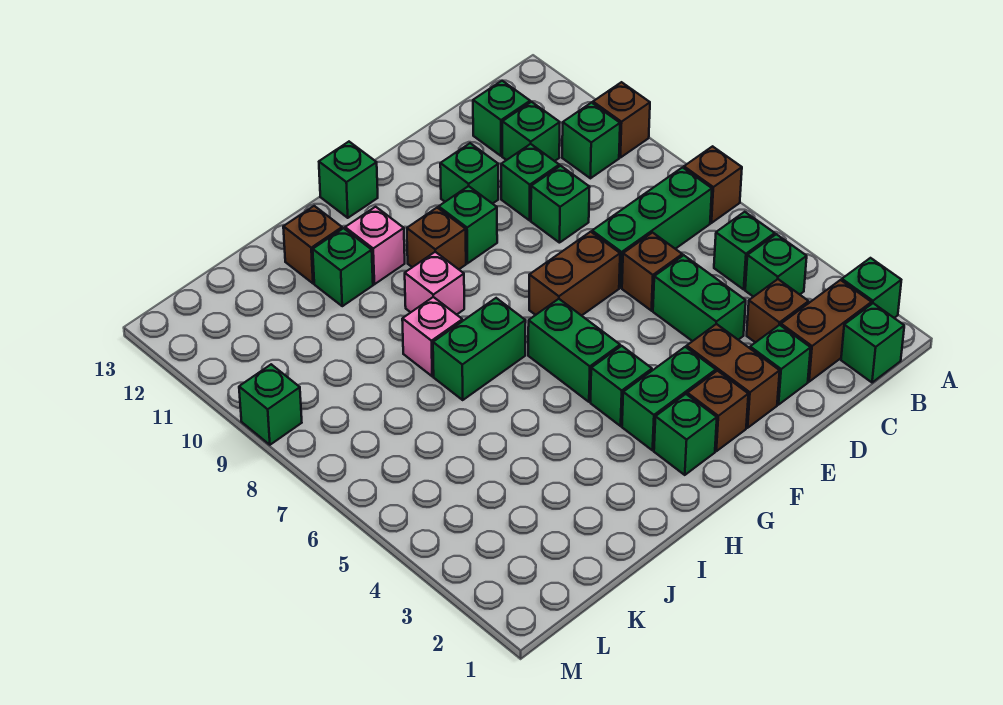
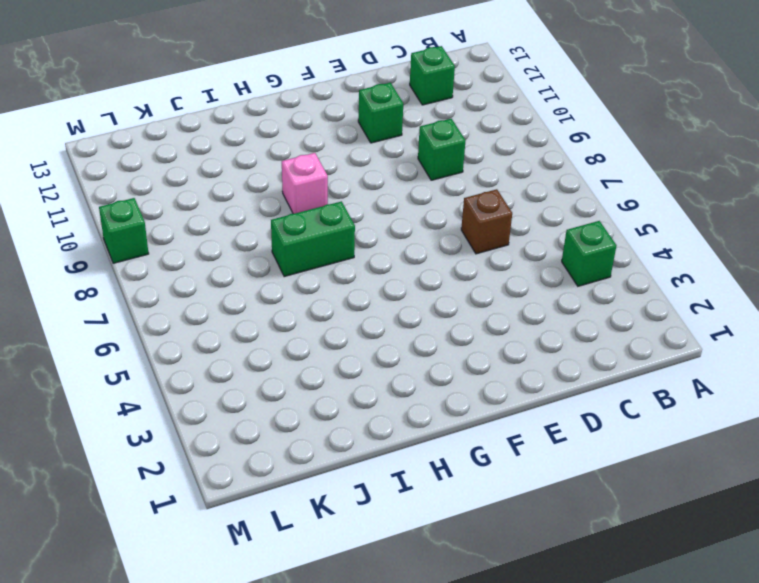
none -> green 1x1 brick [842,258,901,318]
none -> brown 1x1 brick [684,146,742,223]
none -> brown 1x1 brick [593,82,650,158]
none -> green 1x1 brick [841,303,904,383]

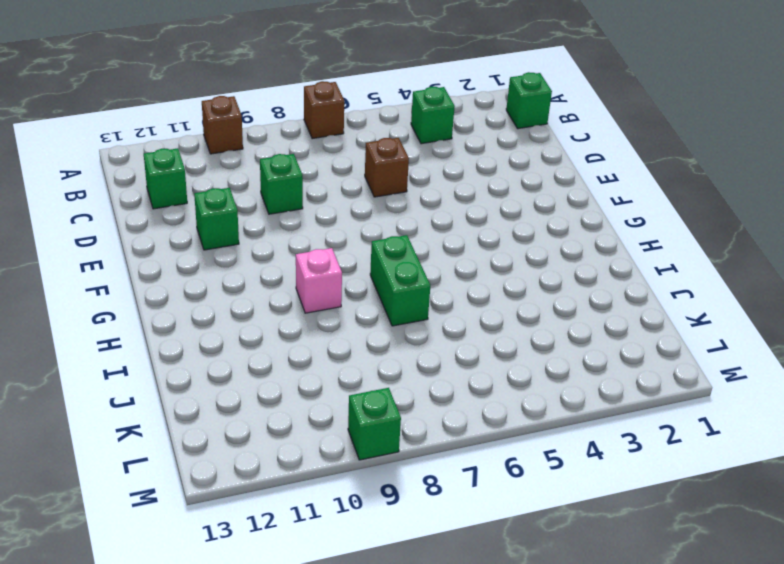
none -> green 1x1 brick [842,258,901,318]
none -> brown 1x2 brick [781,280,871,382]
none -> green 1x1 brick [714,212,775,289]
none -> green 1x3 brick [592,168,712,288]

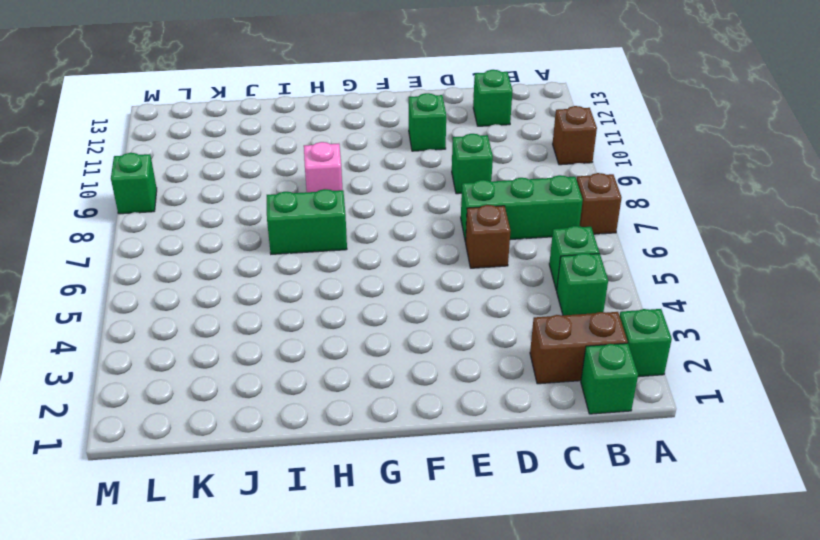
none -> green 1x1 brick [562,102,620,178]
none -> brown 1x1 brick [747,279,809,343]
none -> green 1x1 brick [502,102,560,161]
none -> green 1x1 brick [750,325,811,405]

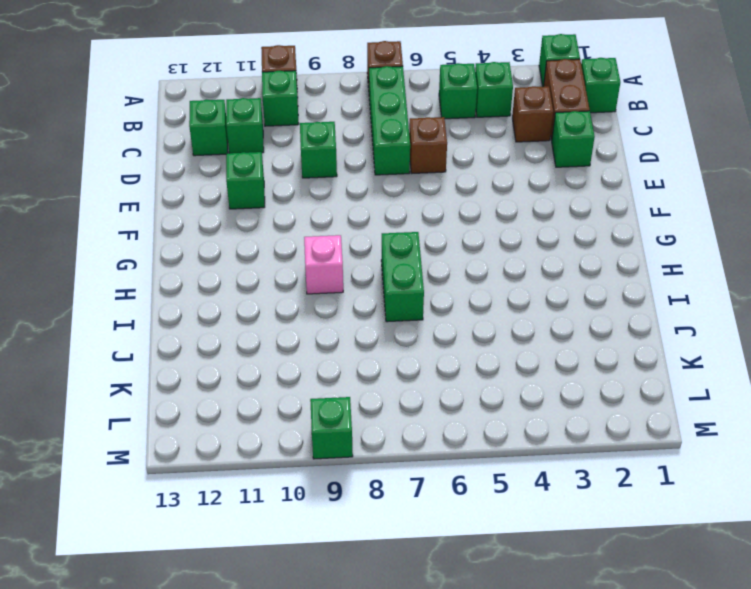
none -> green 1x2 brick [653,255,746,341]
none -> green 1x1 brick [501,144,559,220]
none -> brown 1x2 brick [687,324,780,428]
none -> brown 1x2 brick [529,232,620,316]

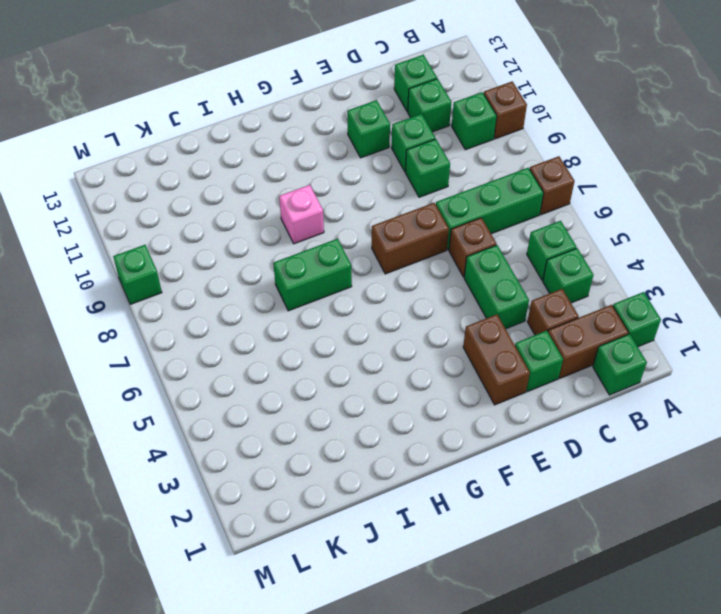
none -> brown 1x1 brick [687,371,748,451]
none -> green 1x2 brick [622,347,716,450]
none -> green 1x1 brick [439,186,497,263]
none -> green 1x1 brick [654,394,717,475]

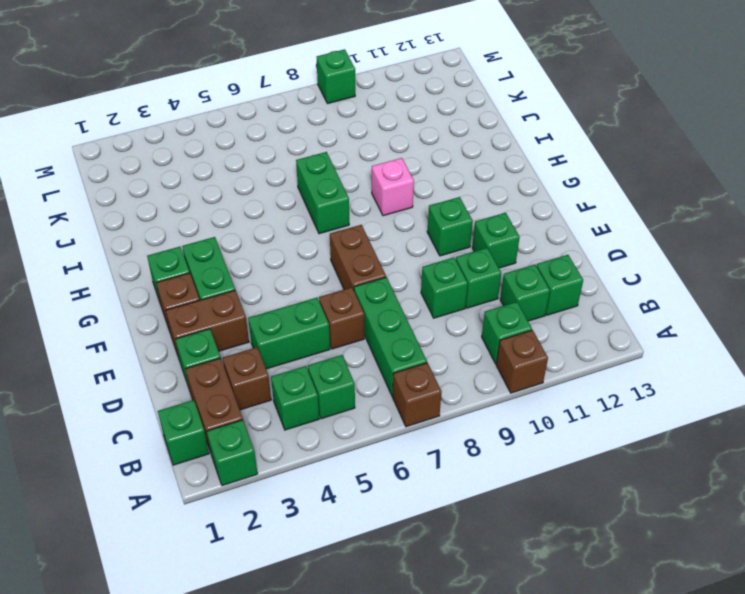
none -> green 1x1 brick [591,346,652,426]
none -> green 1x2 brick [528,299,620,402]
none -> brown 1x1 brick [407,208,466,269]
none -> green 1x1 brick [319,142,378,218]

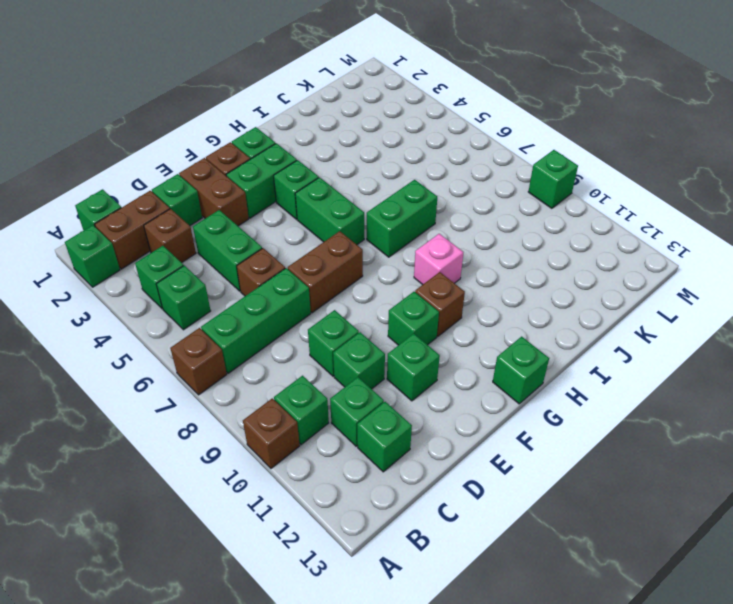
none -> pink 1x1 brick [345,207,405,284]
none -> pink 1x1 brick [402,297,462,376]
none -> green 1x1 brick [313,228,373,306]
none -> brown 1x1 brick [283,206,342,283]

